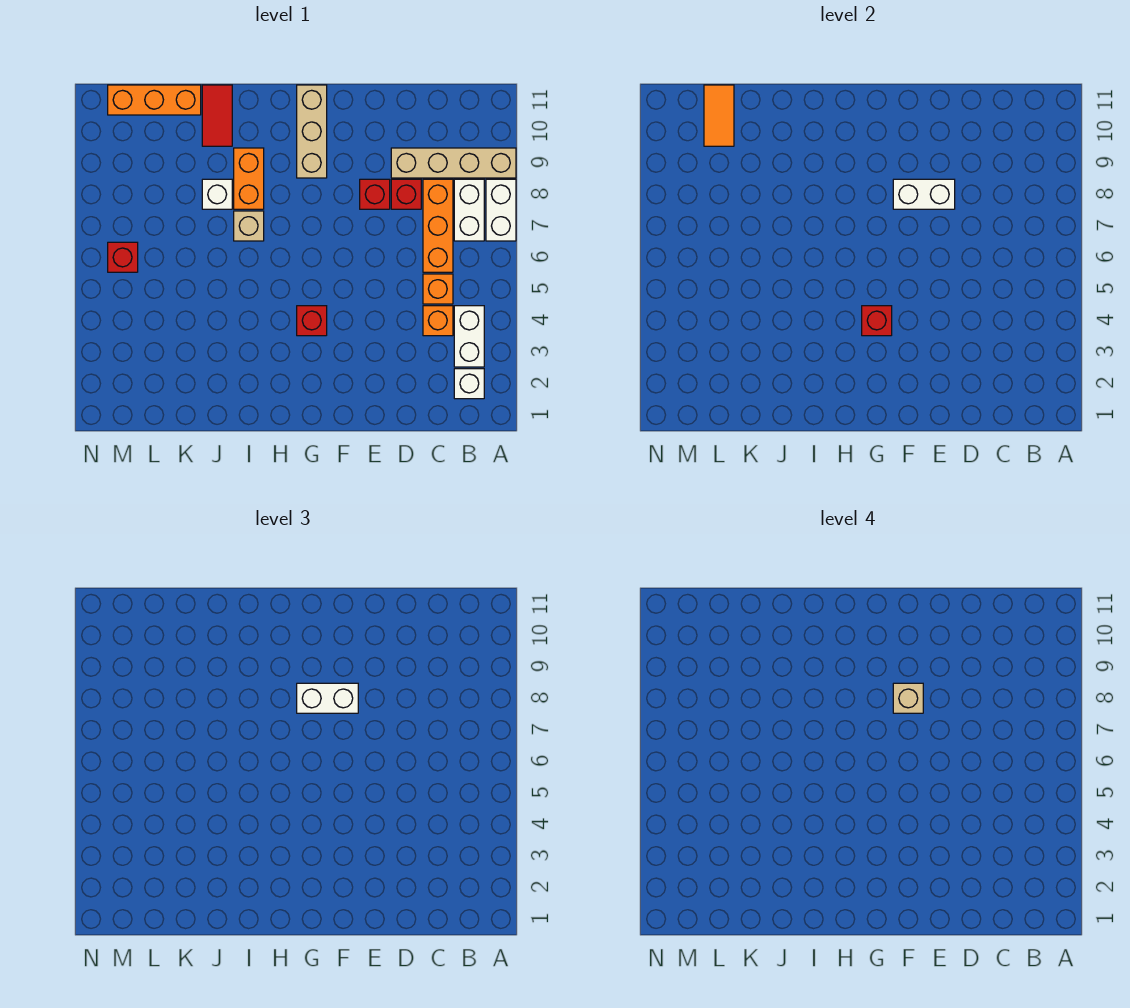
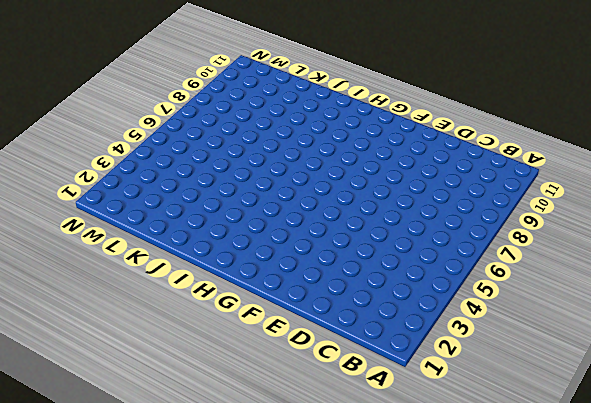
none -> white 1x2 brick [486,179,516,241]
none -> tan 1x4 brick [391,148,516,178]
none -> white 1x1 brick [454,369,484,399]

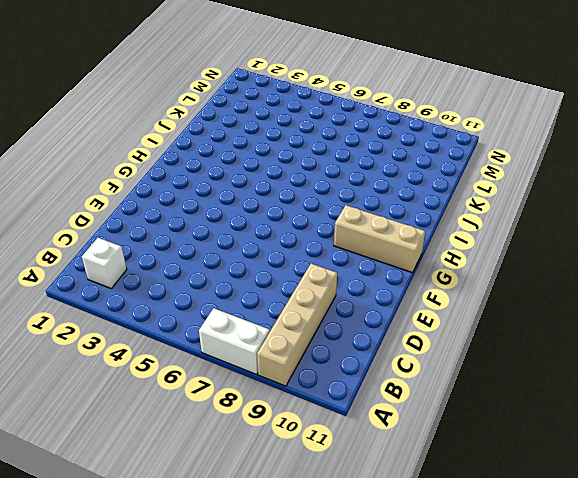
none -> white 1x2 brick [454,306,484,367]
none -> white 1x2 brick [454,179,484,241]
none -> orange 1x1 brick [423,306,453,336]

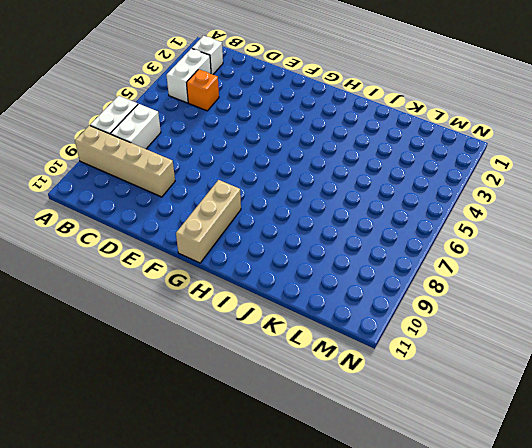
none -> orange 1x1 brick [423,274,453,304]
none -> orange 1x3 brick [423,179,453,272]
none -> red 1x1 brick [391,179,421,209]

